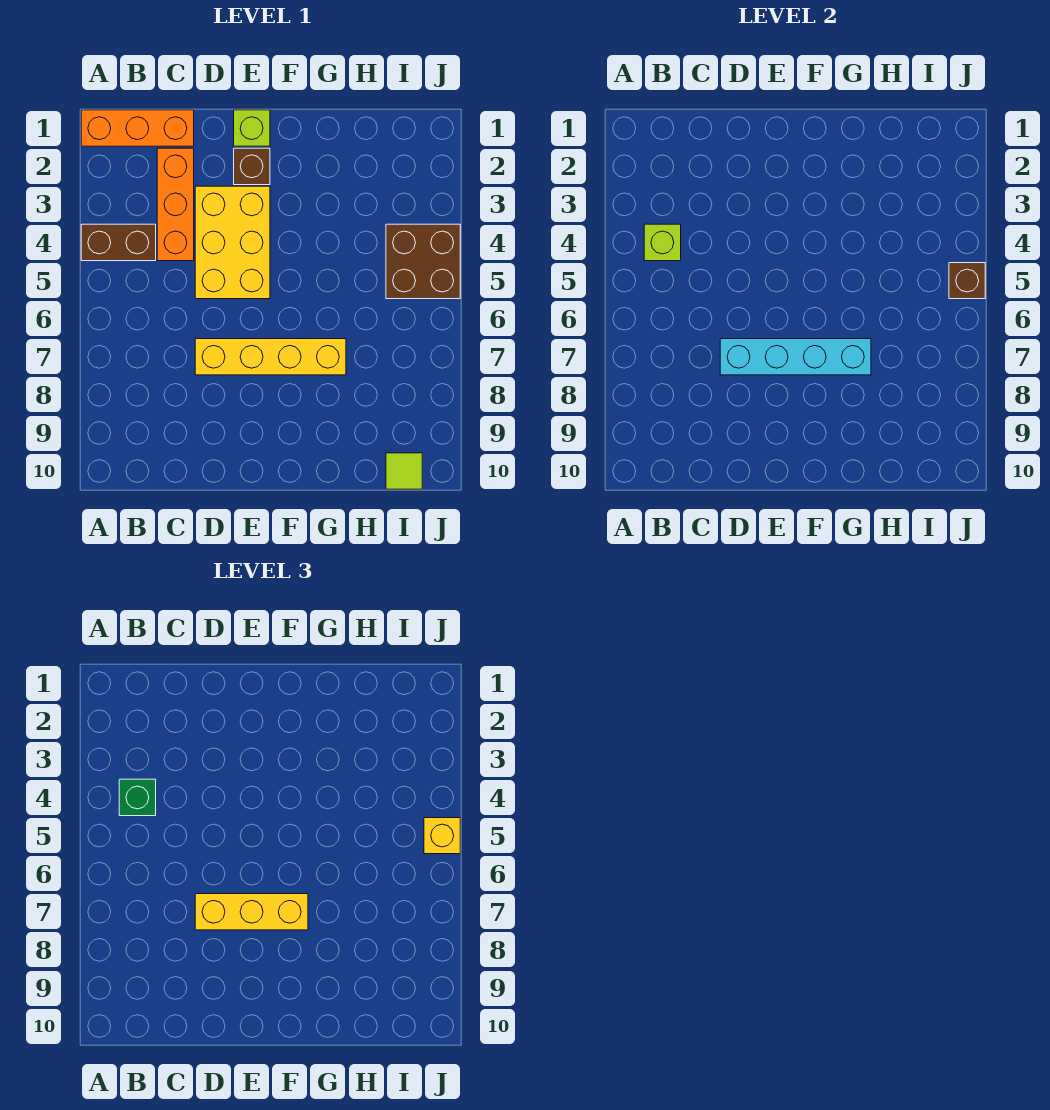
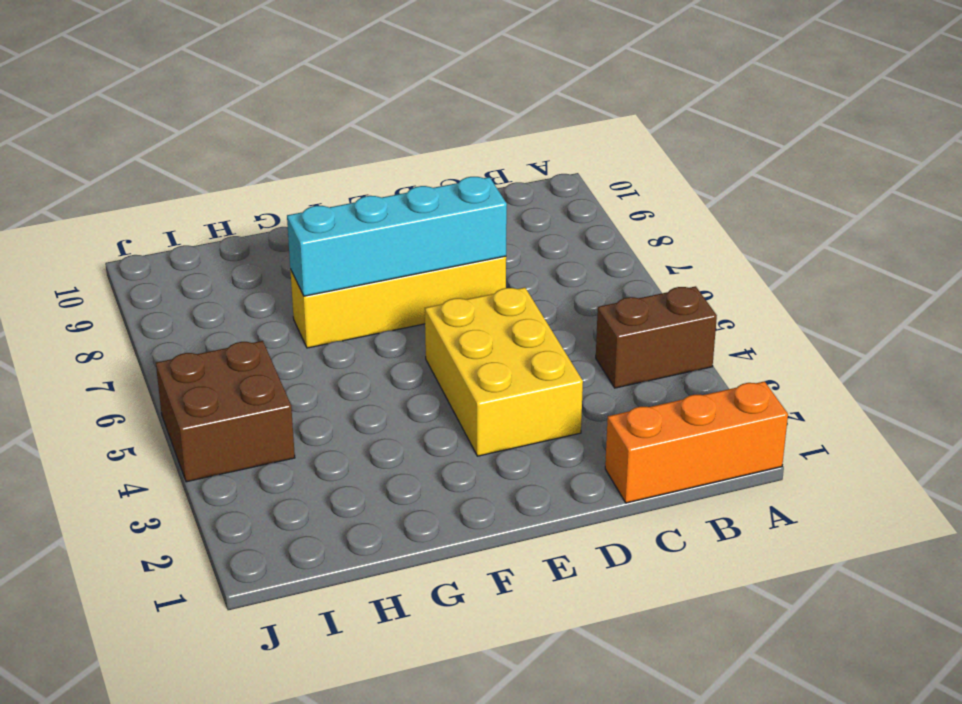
none -> orange 1x3 brick [157,148,194,261]
none -> lime 1x1 brick [234,110,270,146]
none -> brown 1x1 brick [234,148,270,185]

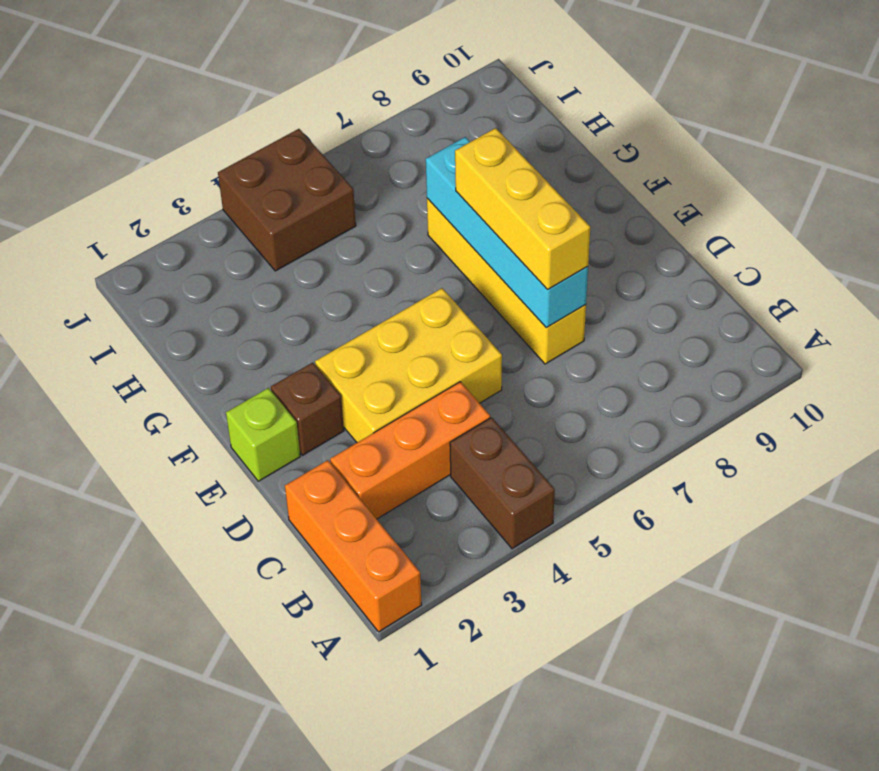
none -> lime 1x1 tile [386,453,422,489]
none -> lime 1x1 brick [644,224,681,261]
none -> brown 1x1 brick [949,263,985,299]

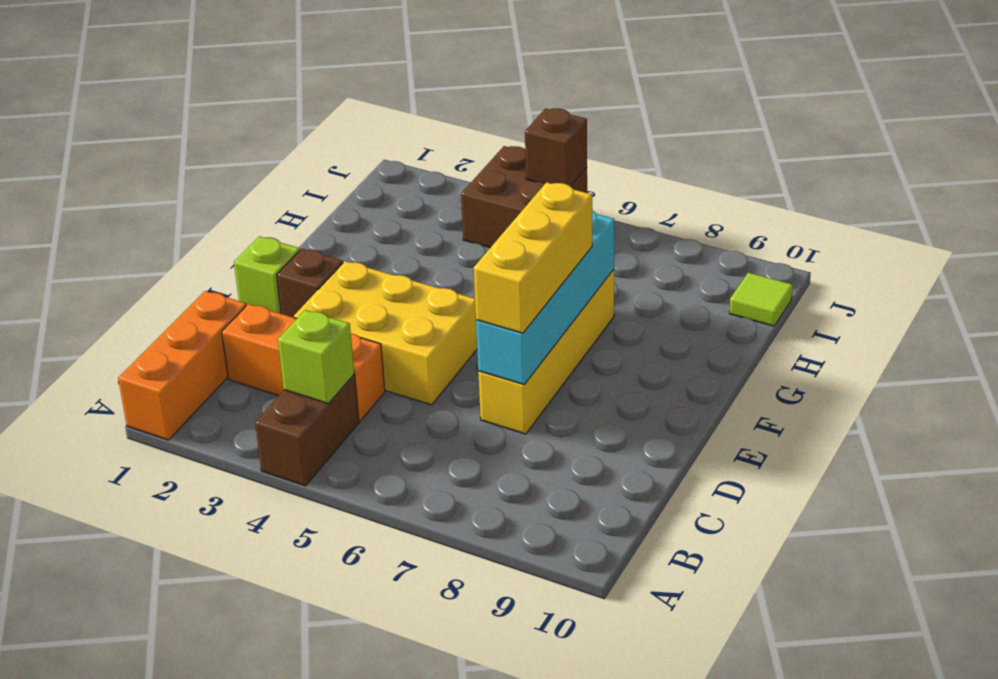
none -> green 1x1 brick [119,779,156,816]
none -> yellow 1x1 brick [424,818,460,854]

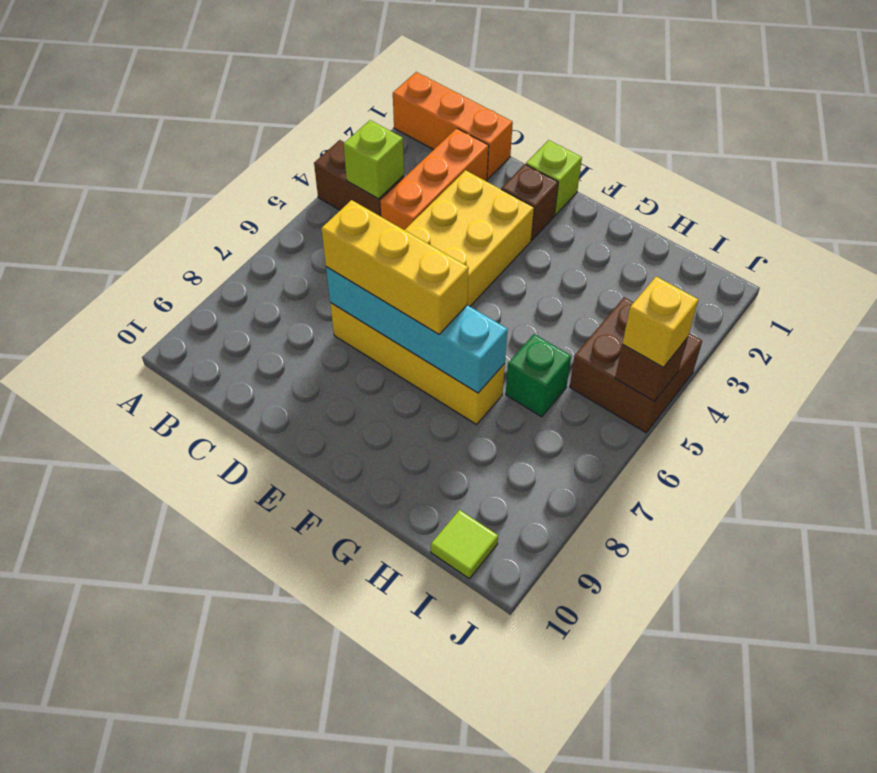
green 1x1 brick [506,334,571,417] -> green 1x1 brick moved to [119,779,156,816]

